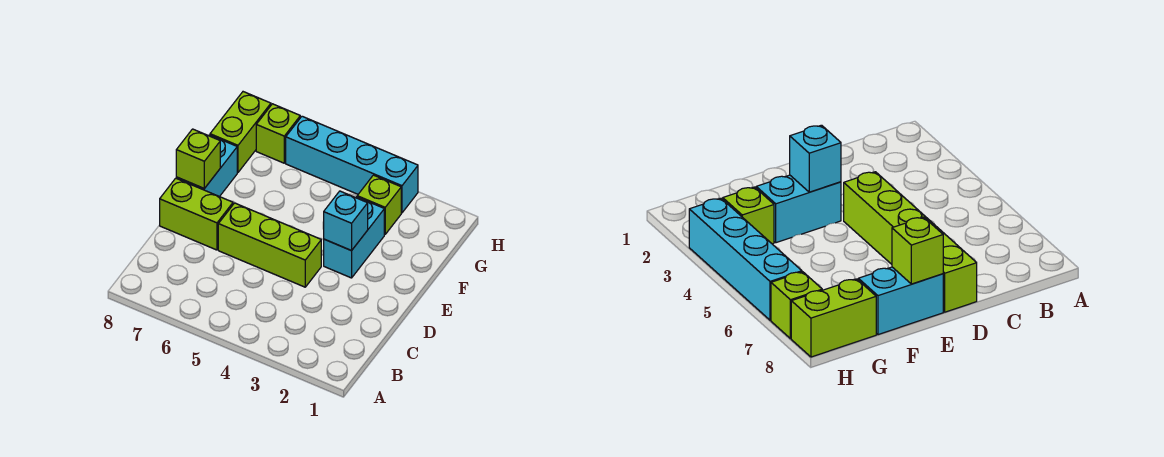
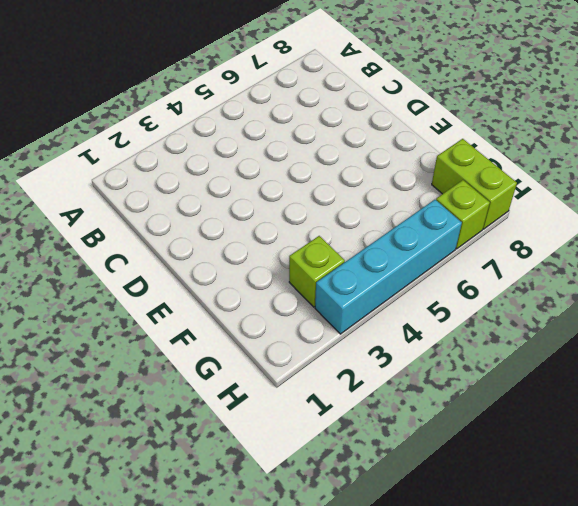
none -> lime 1x3 brick [218,203,321,287]
none -> lime 1x2 brick [160,178,233,250]

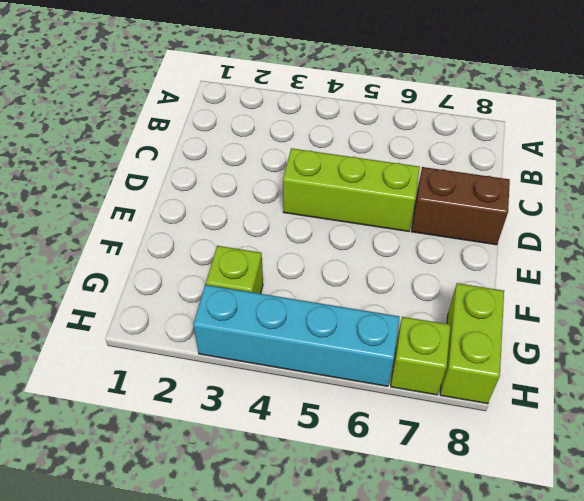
brown 1x2 brick [411,167,510,245] -> lime 1x2 brick [160,178,233,250]
none -> cyan 1x2 brick [324,197,384,278]
none -> cyan 1x2 brick [176,135,237,197]

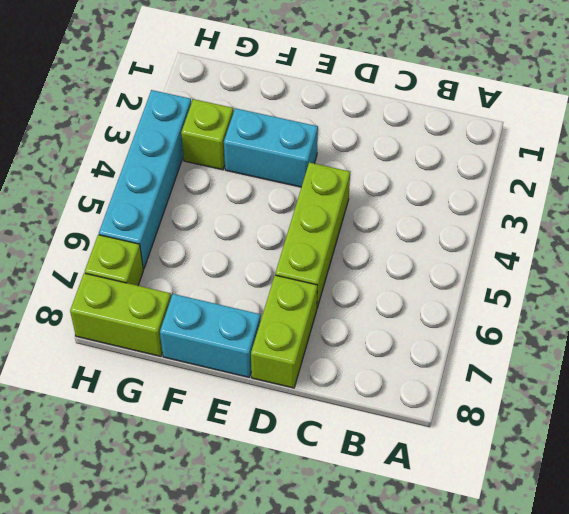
none -> cyan 1x1 brick [324,191,368,251]
none -> lime 1x1 brick [176,129,220,188]

